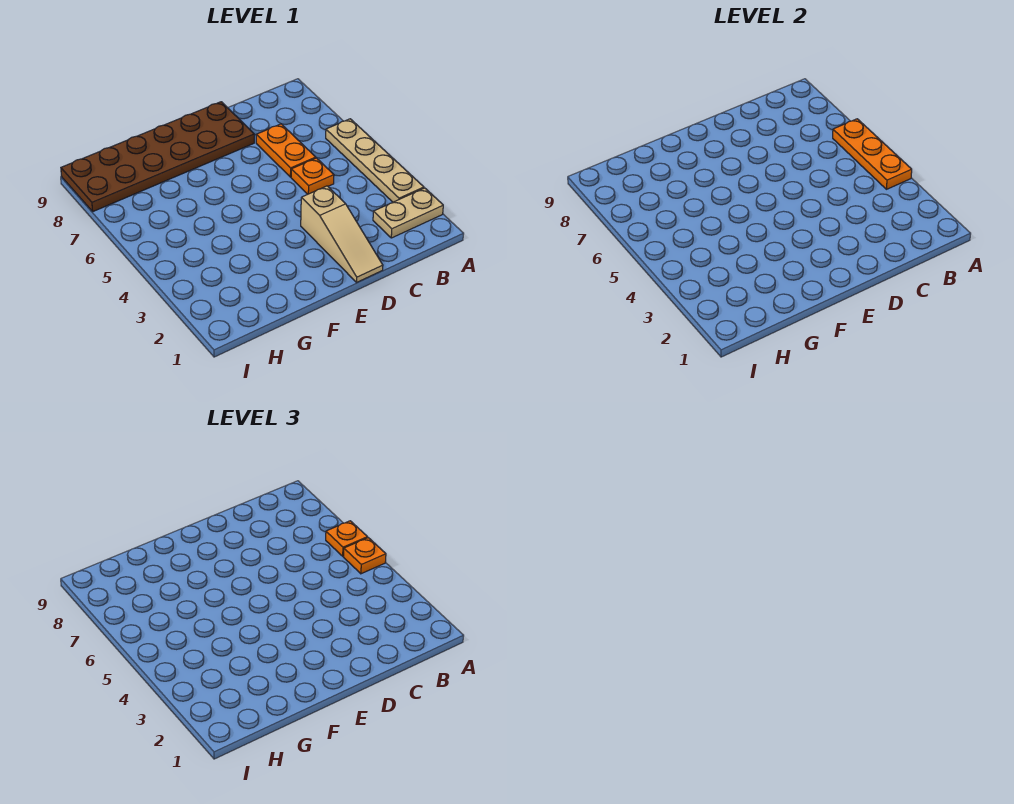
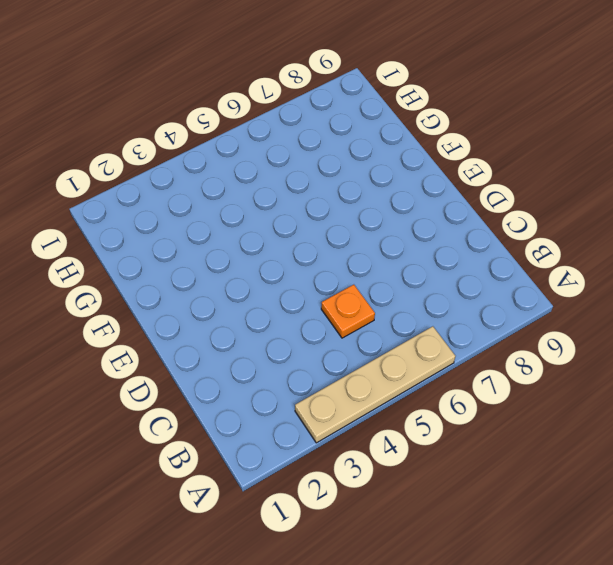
none -> tan 1x2 plate [373,188,443,238]
none -> orange 1x2 plate [256,124,316,177]

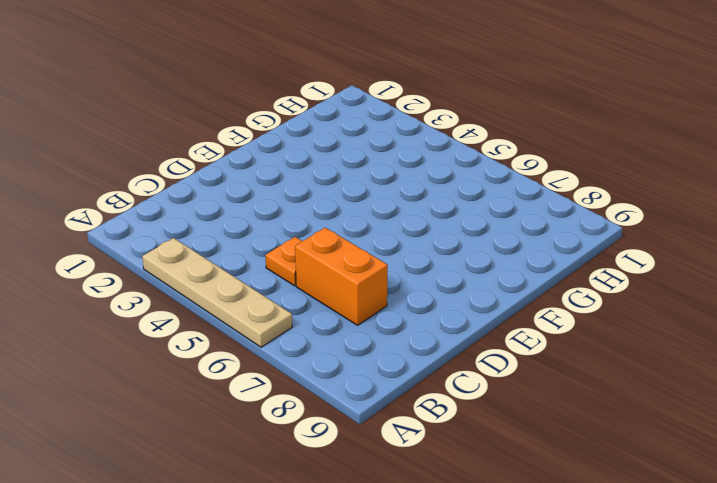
orange 1x2 brick [295,228,388,325] -> orange 1x2 plate [256,124,316,177]
none -> tan 1x2 plate [373,188,443,238]
none -> tan 1x3 slope [301,186,383,282]

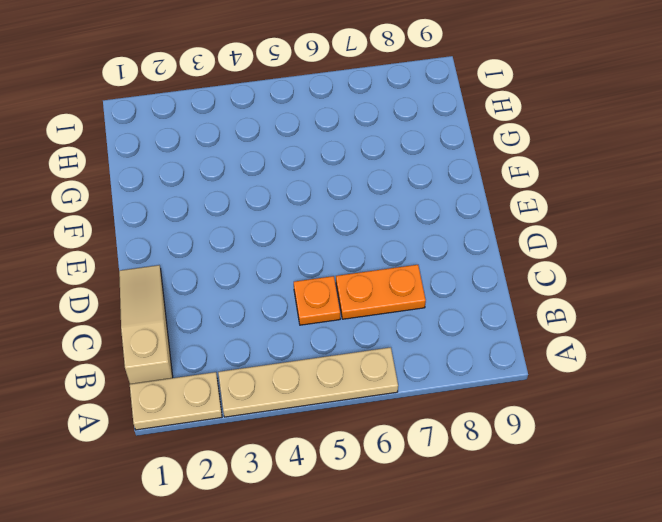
tan 1x2 plate [130,372,222,430] -> tan 1x2 plate turned to [373,188,443,238]
tan 1x3 slope [119,265,173,384] -> tan 1x3 slope turned to [301,186,383,282]
none -> brown 2x6 plate [61,102,254,211]
none -> orange 1x3 plate [833,119,912,189]

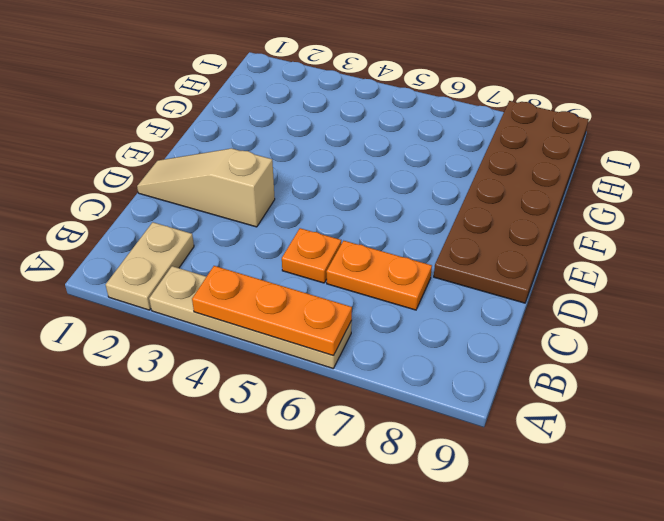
none -> orange 1x1 plate [344,538,386,574]
none -> orange 1x1 plate [326,521,367,556]

